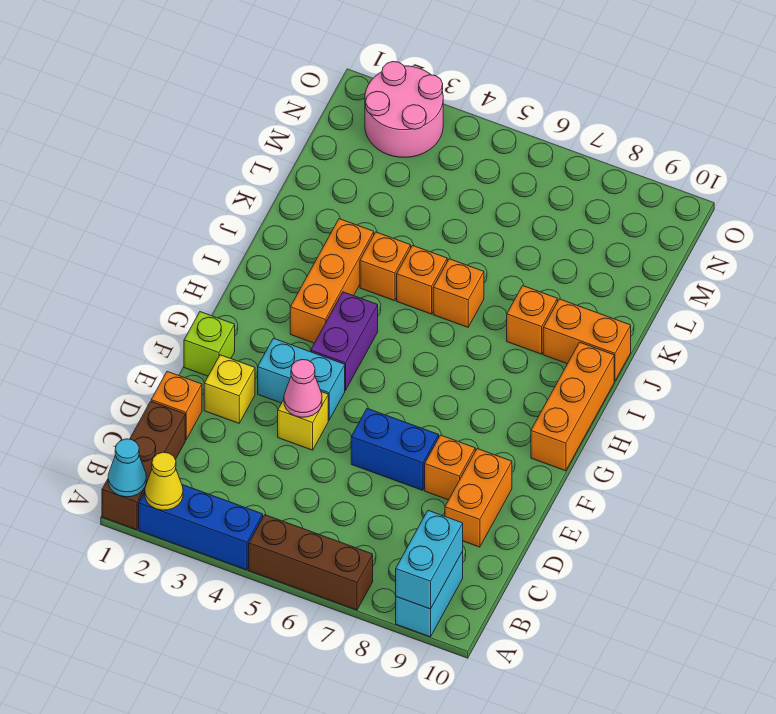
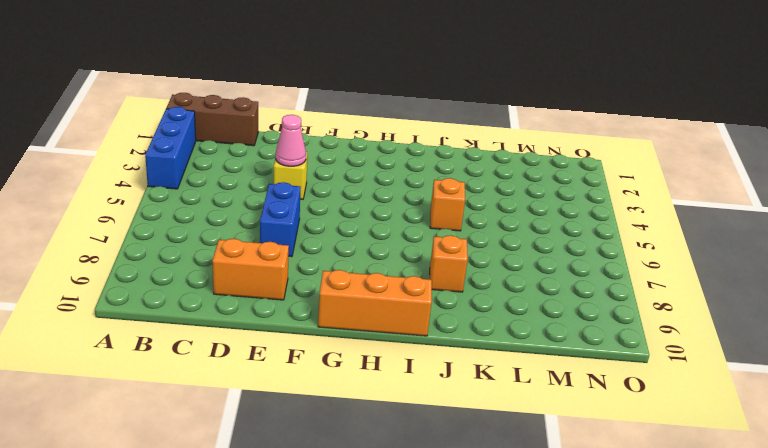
none -> brown 1x3 brick [249,515,373,610]
none -> cyan 1x2 brick [396,551,463,637]
none -> orange 1x1 brick [151,371,202,440]

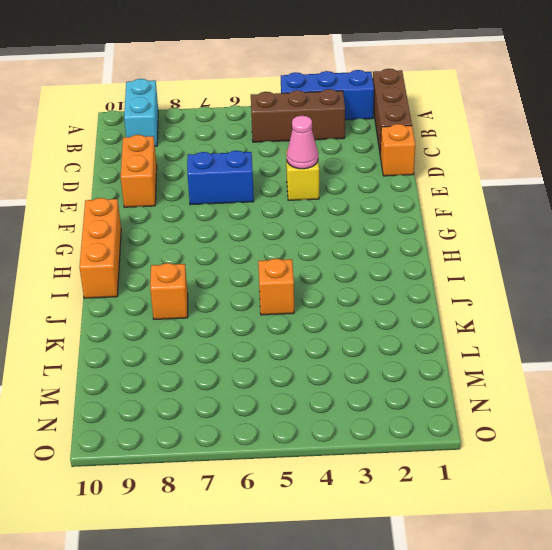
brown 1x3 brick [251,89,345,142] -> brown 1x3 brick moved to [249,515,373,610]
none -> yellow 1x1 brick [204,355,255,423]
none -> orange 1x1 brick [425,435,475,500]
none -> lime 1x1 brick [184,312,235,376]

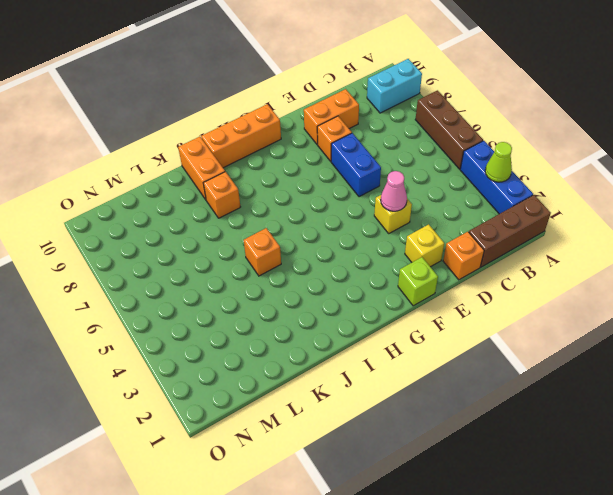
lime 1x1 cone [485,142,512,182] -> none
none -> cyan 1x2 brick [258,338,345,420]
none -> purple 1x2 brick [311,292,378,390]
none -> orange 1x3 brick [290,219,374,343]

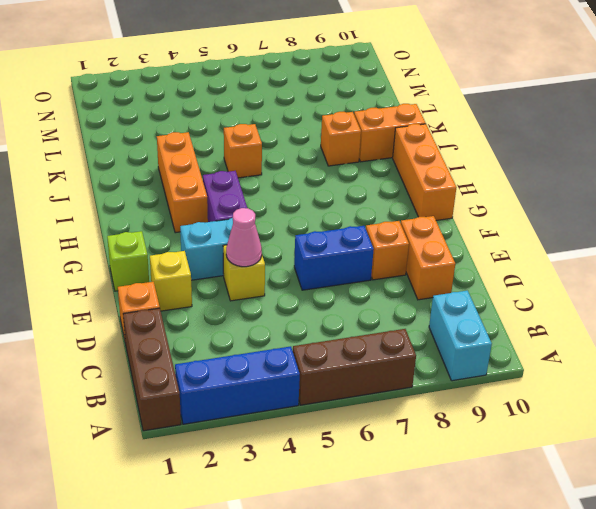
none -> orange 1x1 brick [360,232,411,301]
none -> orange 1x1 brick [433,259,484,327]
none -> pink 2x2 round brick [365,62,443,157]

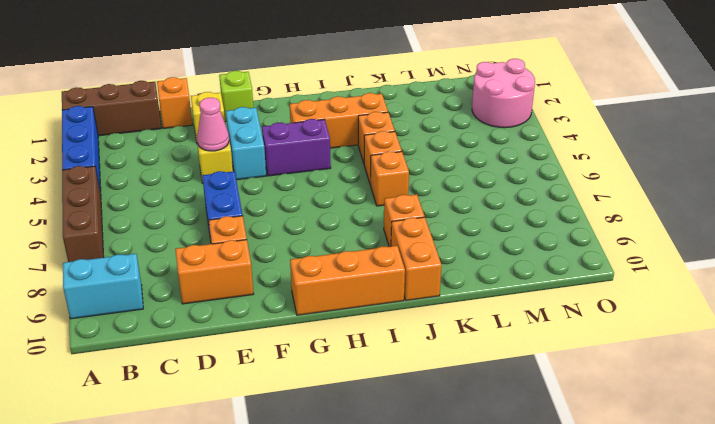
none -> cyan 1x1 cone [108,439,146,497]
none -> yellow 1x1 cone [145,452,183,510]
none -> cyan 1x2 brick [396,510,463,609]

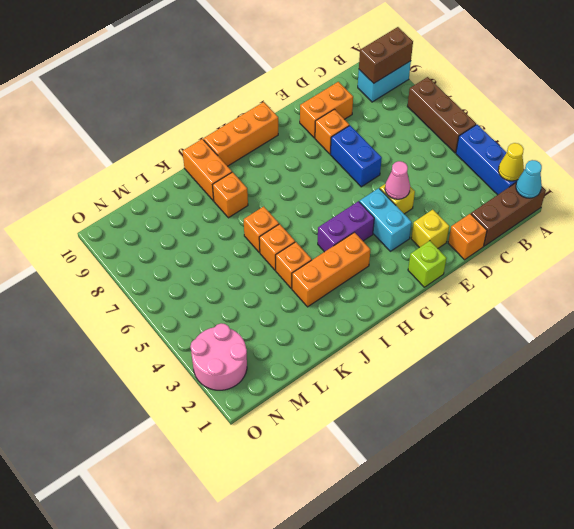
brown 1x2 brick [359,27,413,83] -> cyan 1x2 brick [396,510,463,609]

